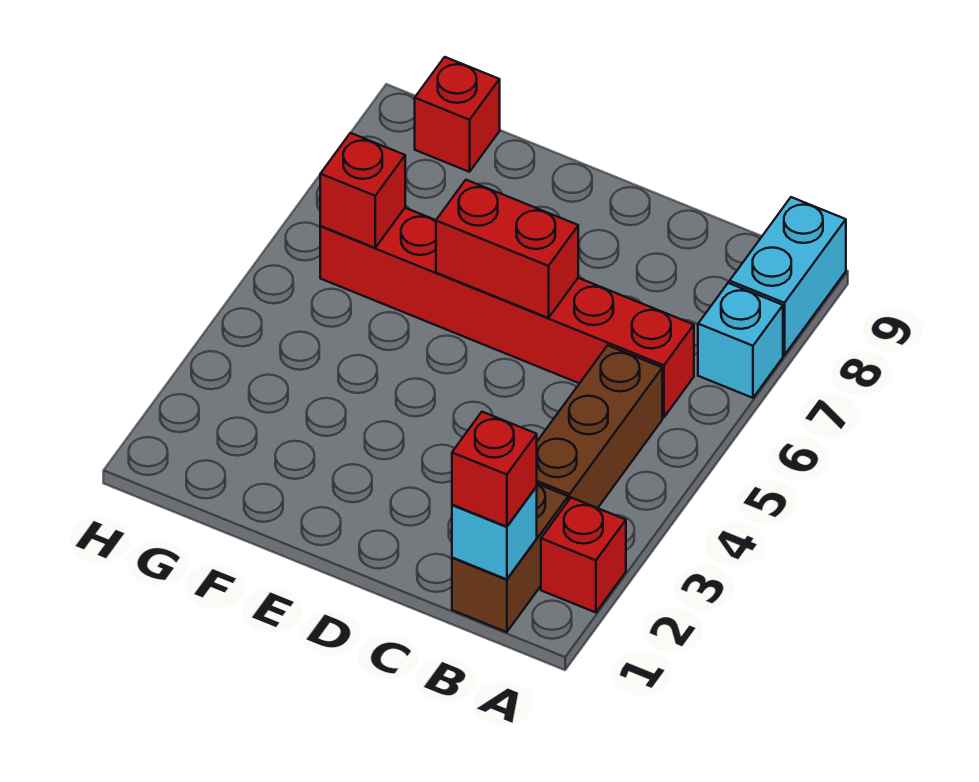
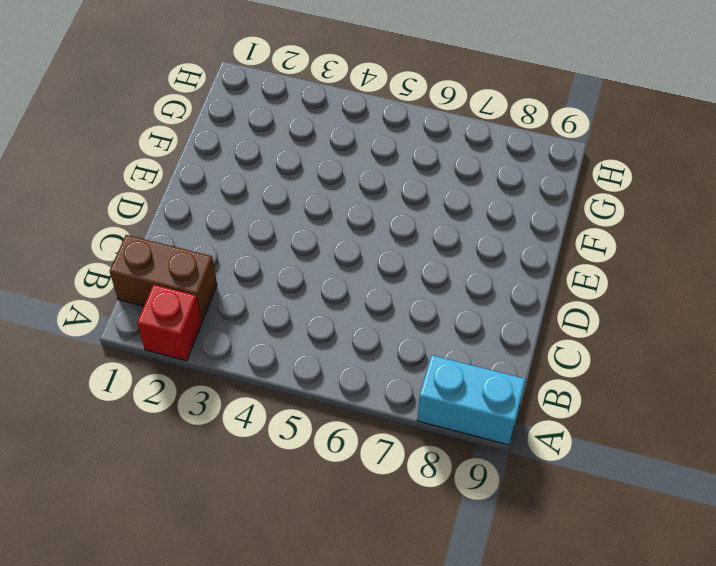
none -> cyan 1x1 brick [698,283,783,398]
none -> brown 1x3 brick [537,345,662,508]

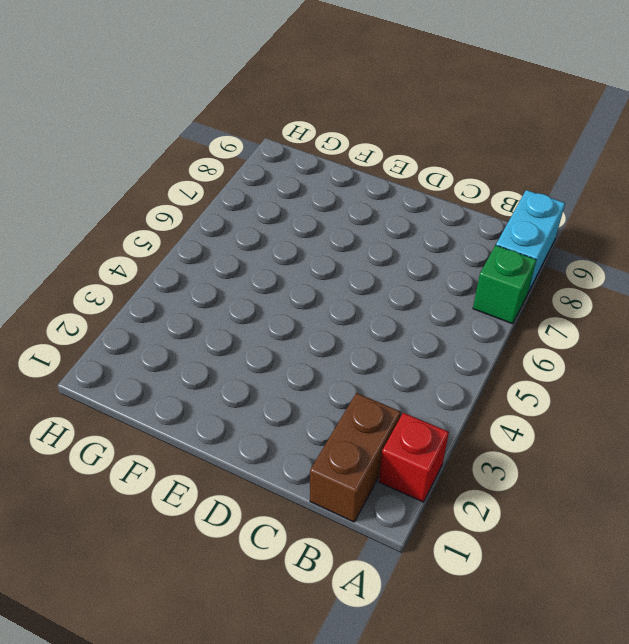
green 1x1 brick [473,245,536,324] -> cyan 1x1 brick [698,283,783,398]
none -> brown 1x3 brick [537,345,662,508]
none -> red 1x6 brick [320,208,694,417]

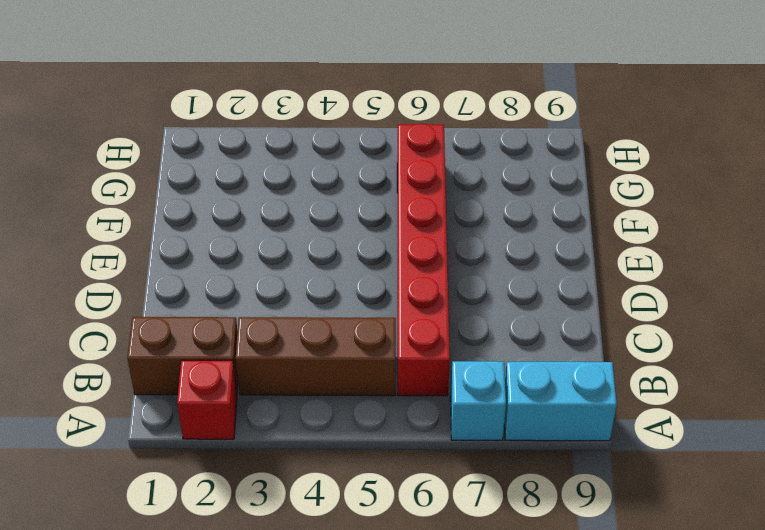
none -> red 1x1 brick [415,57,500,172]
none -> cyan 1x1 brick [452,486,537,579]

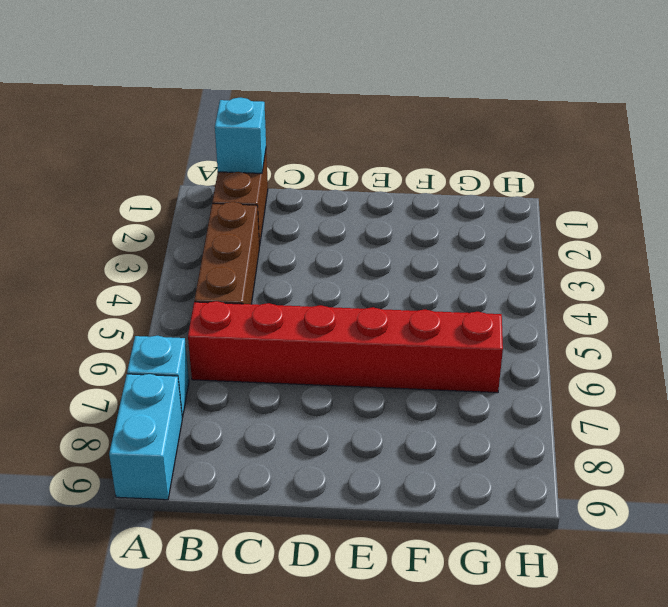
none -> red 1x1 brick [541,498,626,613]
none -> red 1x1 brick [415,57,500,172]

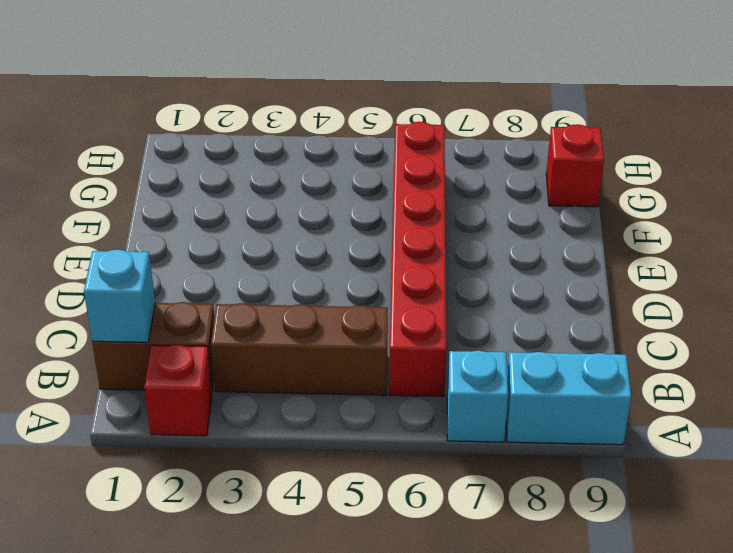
none -> red 1x2 brick [436,180,578,318]
none -> red 1x1 brick [320,133,405,248]

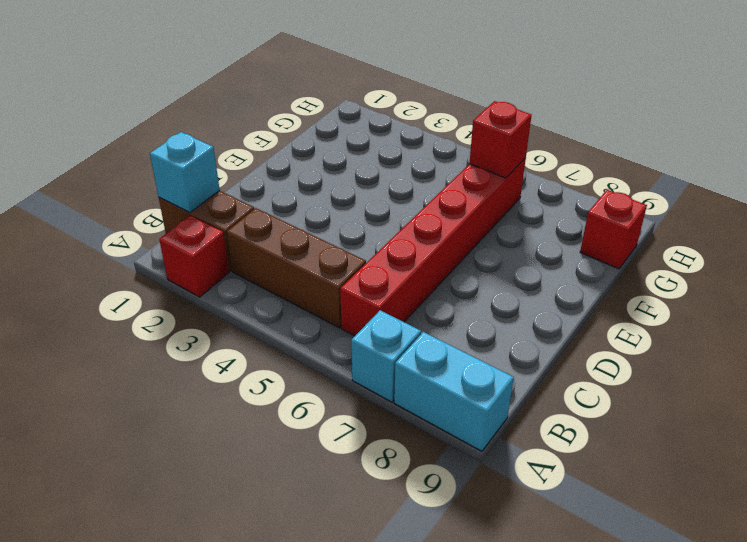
none -> red 1x2 brick [436,180,578,318]
none -> red 1x1 brick [452,412,537,527]

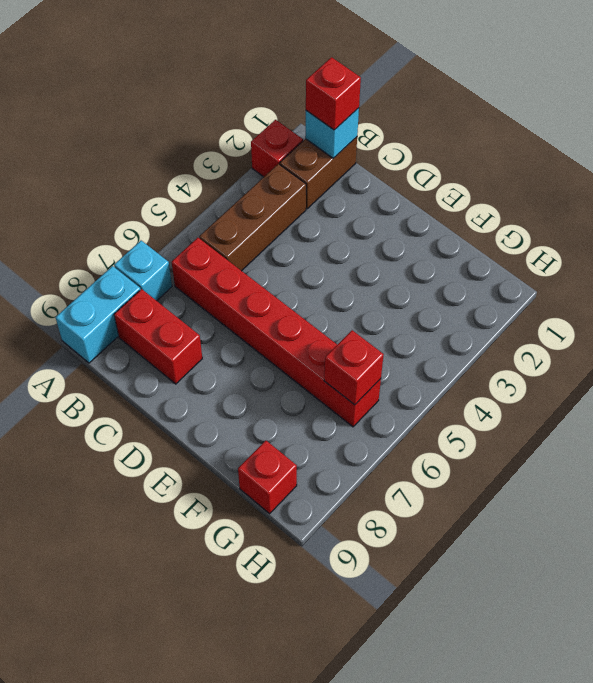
red 1x2 brick [114,289,202,384] -> red 1x2 brick moved to [436,180,578,318]

